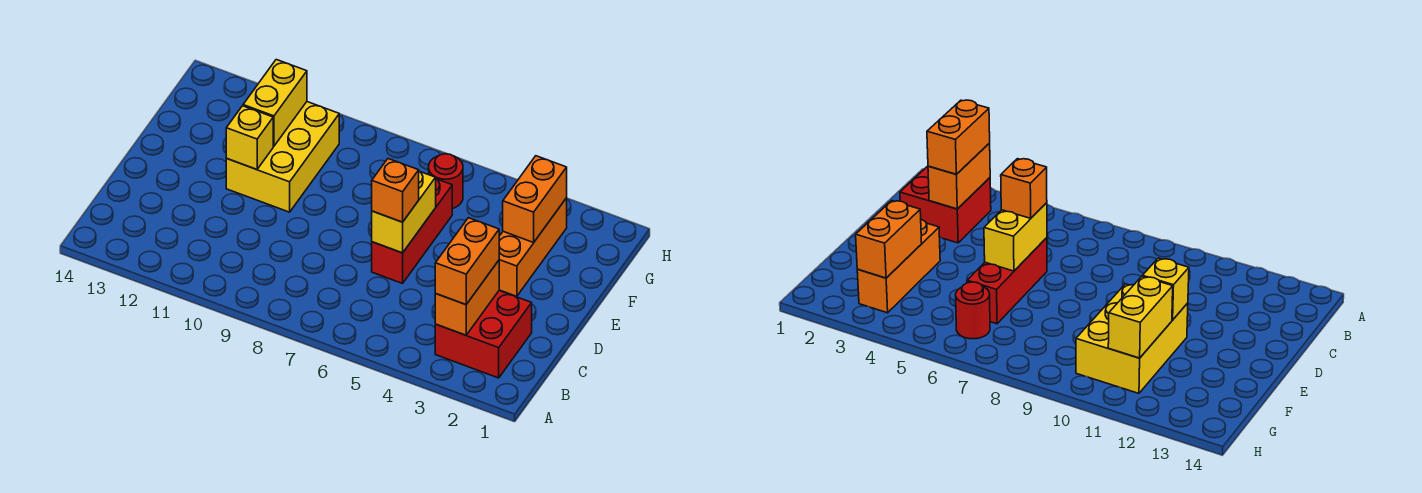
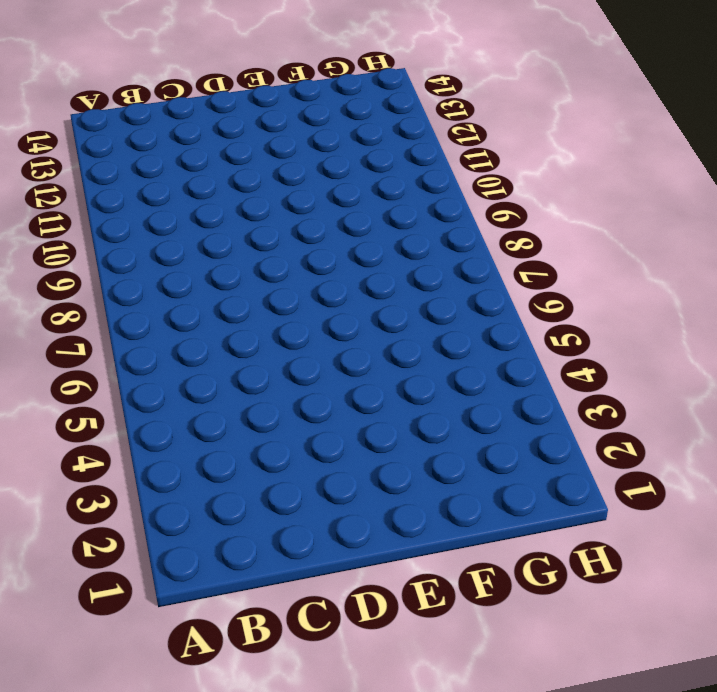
none -> red 2x2 brick [435,290,532,378]
none -> red 1x3 brick [372,179,452,283]
none -> orange 1x3 brick [499,198,567,296]

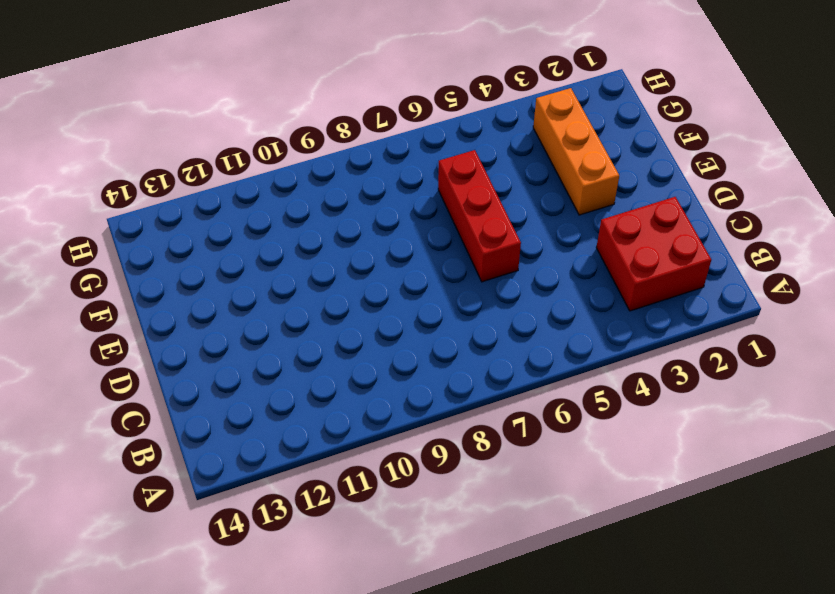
none -> yellow 2x3 brick [226,102,339,212]
none -> red 1x1 round brick [429,154,463,209]
none -> orange 1x2 brick [435,261,499,335]

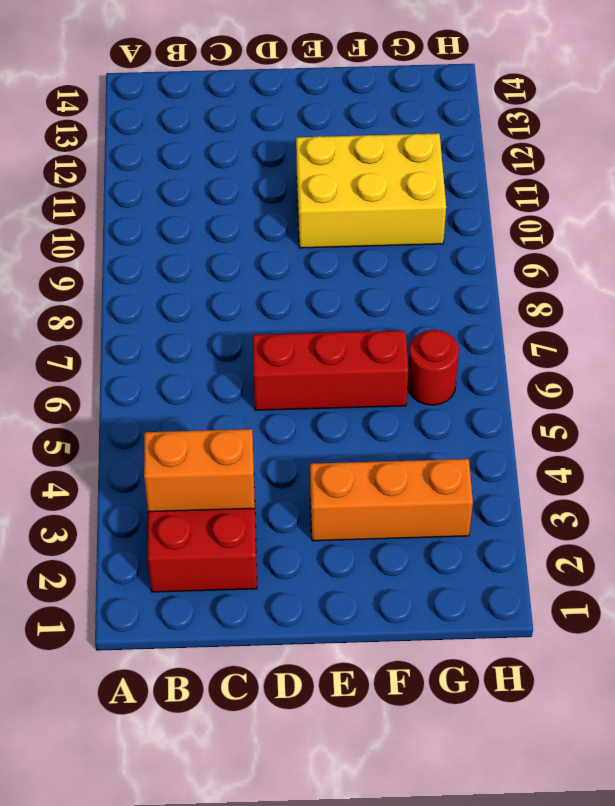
none -> yellow 1x2 brick [372,171,436,253]
none -> yellow 1x1 brick [226,106,273,169]
none -> orange 1x2 brick [503,156,567,242]

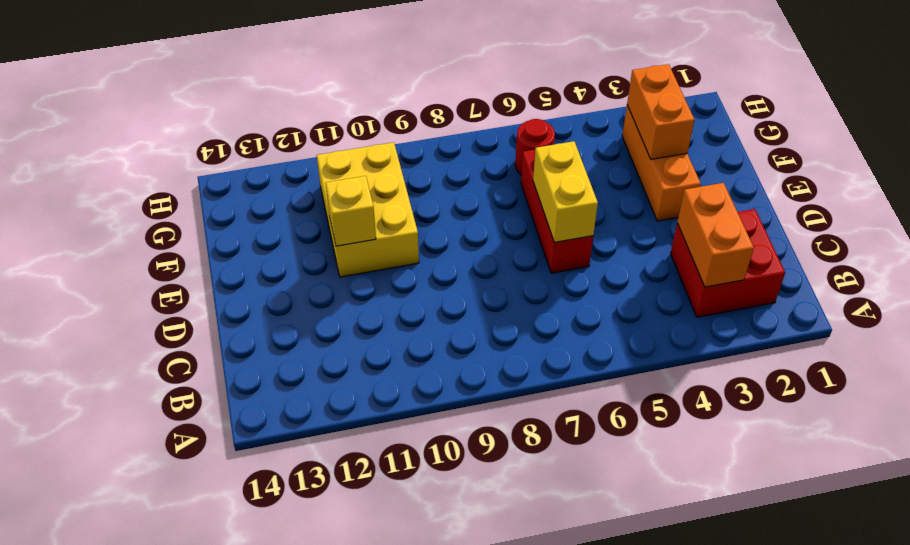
none -> yellow 1x2 brick [243,60,307,146]
none -> orange 1x2 brick [435,218,499,305]
none -> orange 1x1 brick [372,159,419,222]

